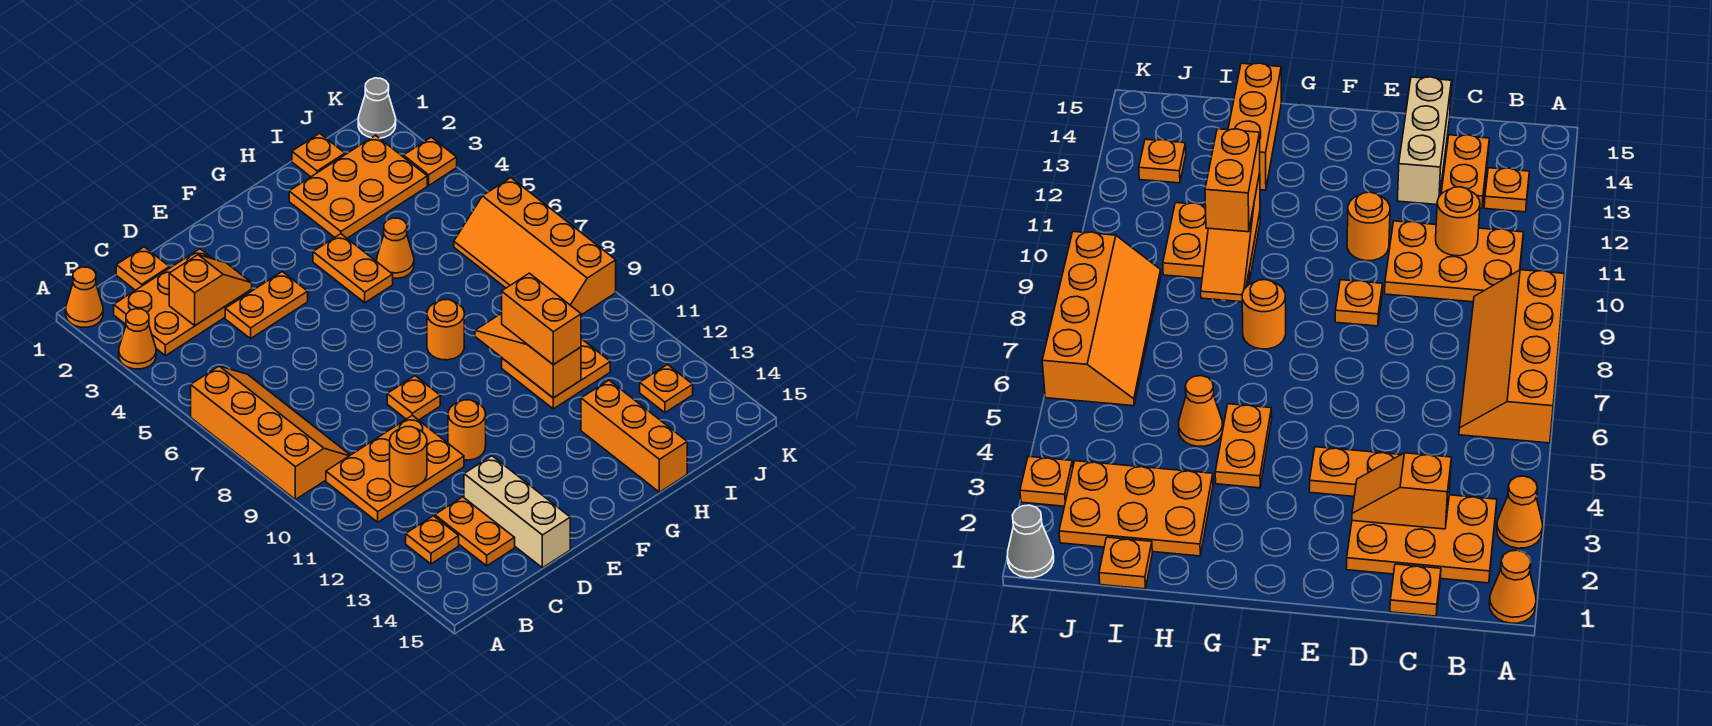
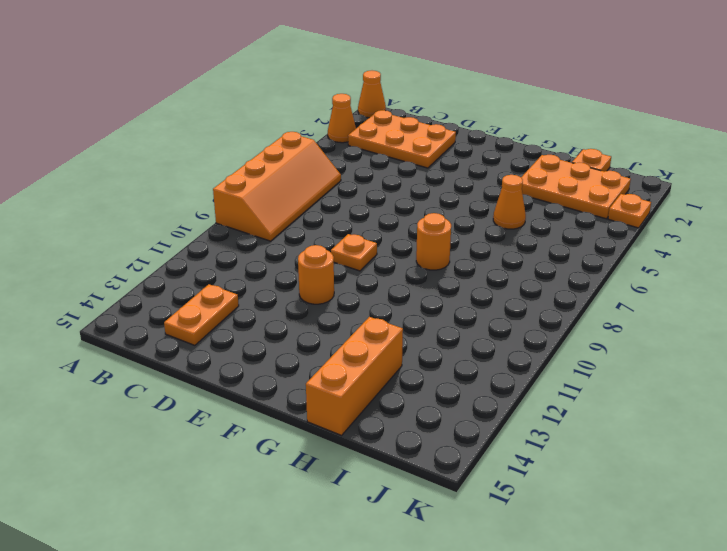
none -> orange 2x3 plate [326,415,464,522]
none -> orange 1x1 plate [406,516,459,564]
none -> orange 1x1 plate [116,247,169,290]

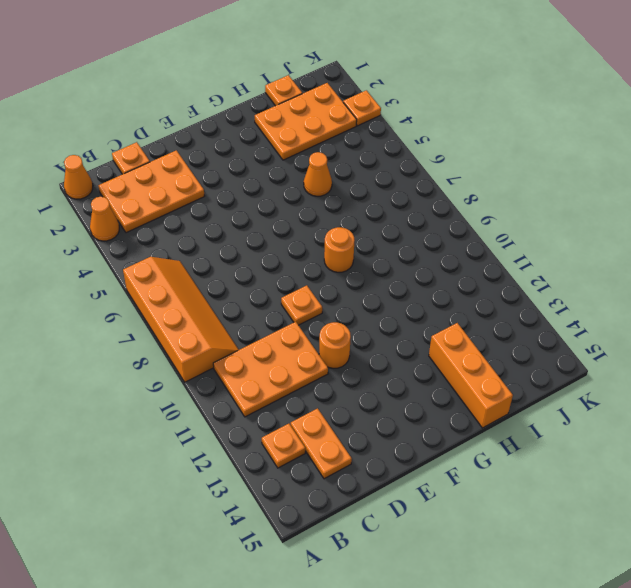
none -> orange 1x2 plate [225,272,308,339]
none -> tan 1x3 brick [464,456,570,568]
none -> orange 1x2 plate [313,234,393,303]

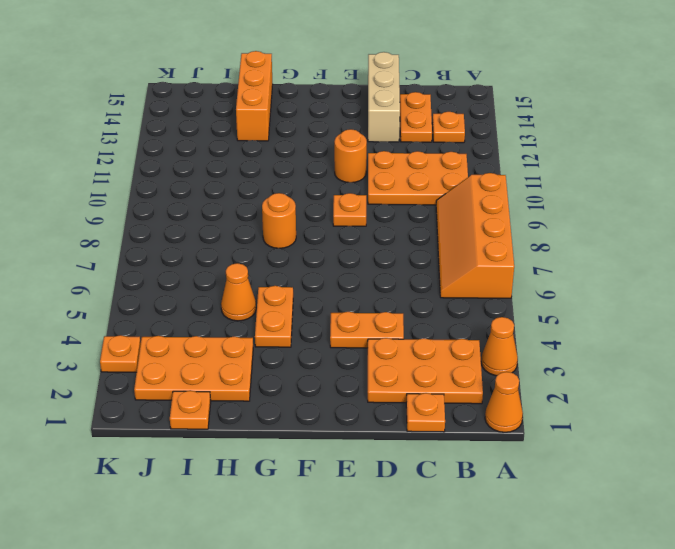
none -> orange 2x2 plate [502,339,610,409]
none -> orange 2x4 slope [454,178,616,315]
none -> orange 1x1 plate [640,365,693,413]

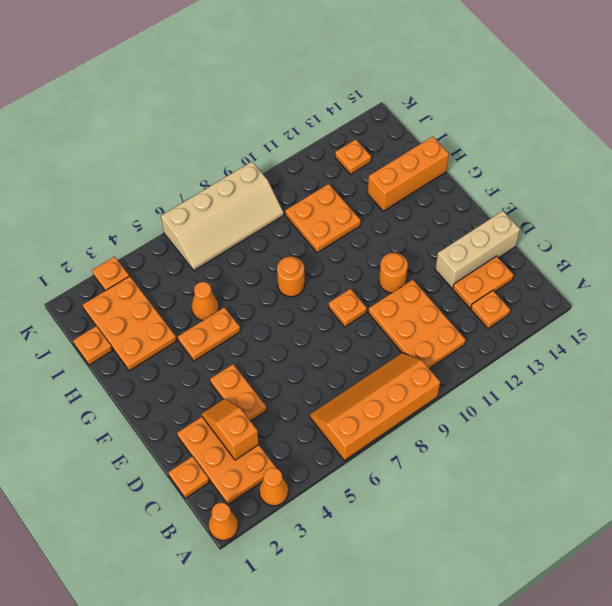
tan 2x4 slope [161,162,284,270] -> orange 2x4 slope [454,178,616,315]
none -> grey 1x1 cone [358,78,396,138]
none -> orange 1x1 round brick [390,427,427,487]
none -> orange 1x3 slope [475,313,581,398]

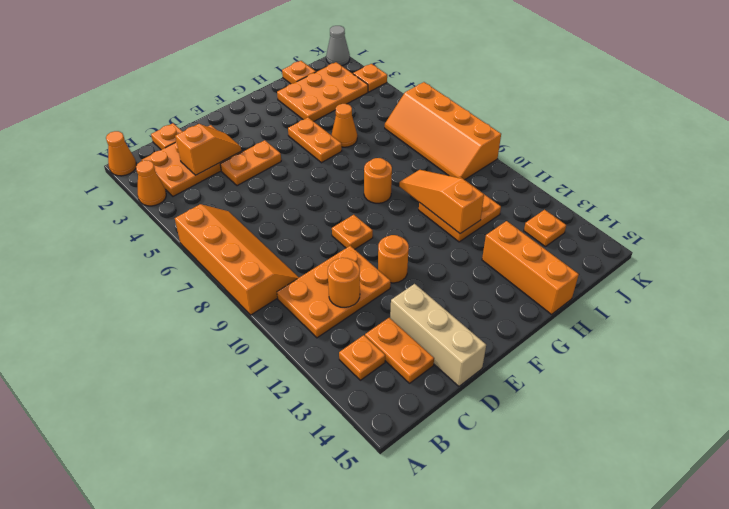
none -> orange 1x2 brick [502,273,581,365]

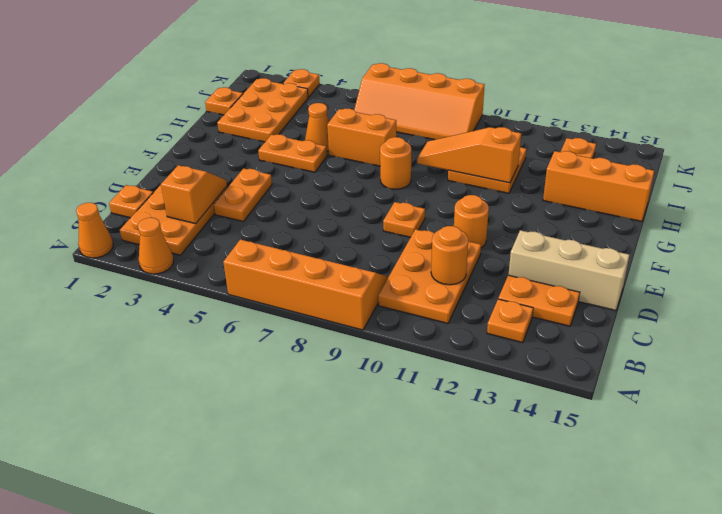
orange 1x2 brick [327,108,396,166] -> orange 1x2 brick moved to [502,273,581,365]
none -> grey 1x1 cone [358,78,396,138]

